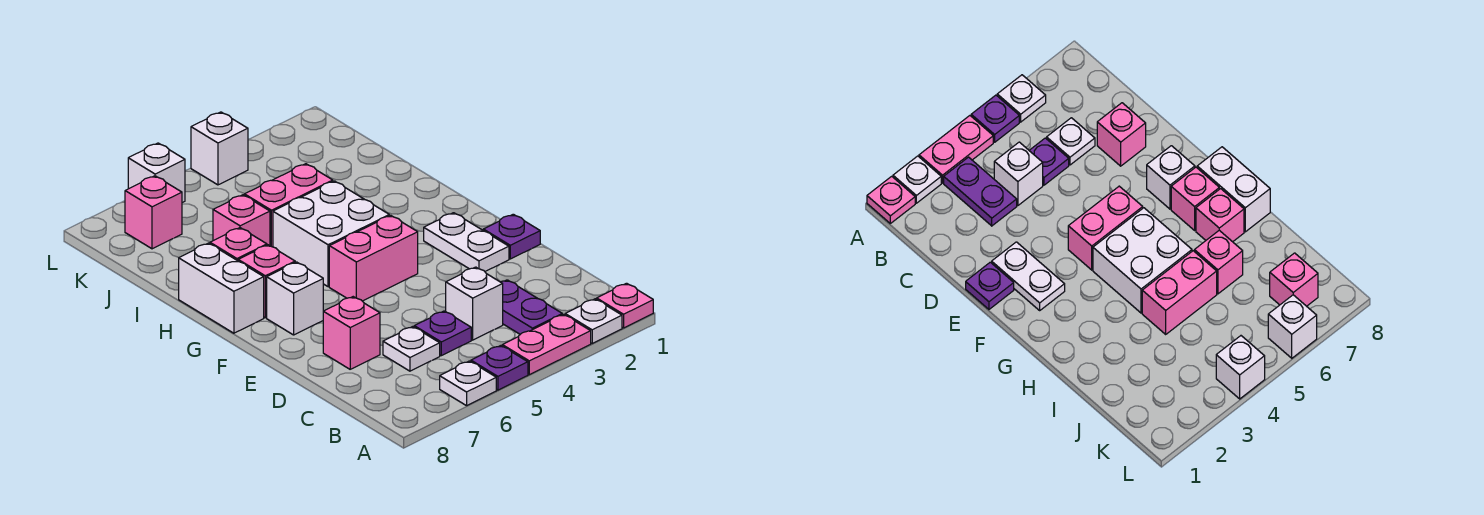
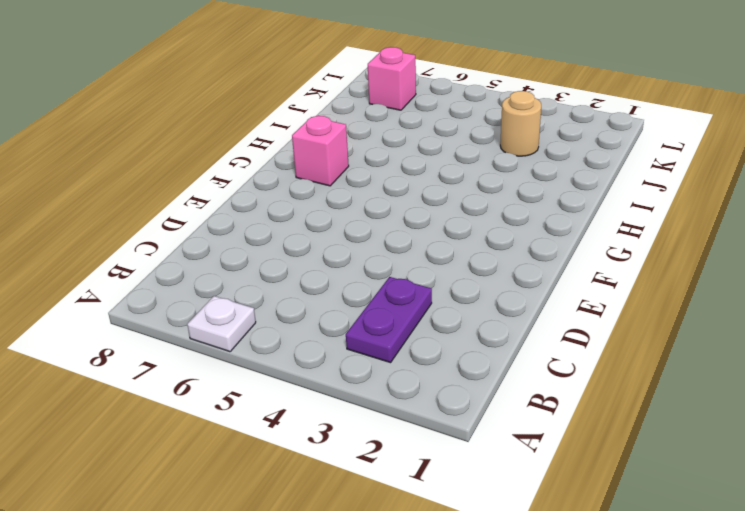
tan 1x1 round brick [500,91,541,156] -> none
none -> pink 1x1 plate [597,283,653,328]
none -> white 1x1 plate [565,299,622,343]
none -> pink 1x2 plate [502,314,591,375]

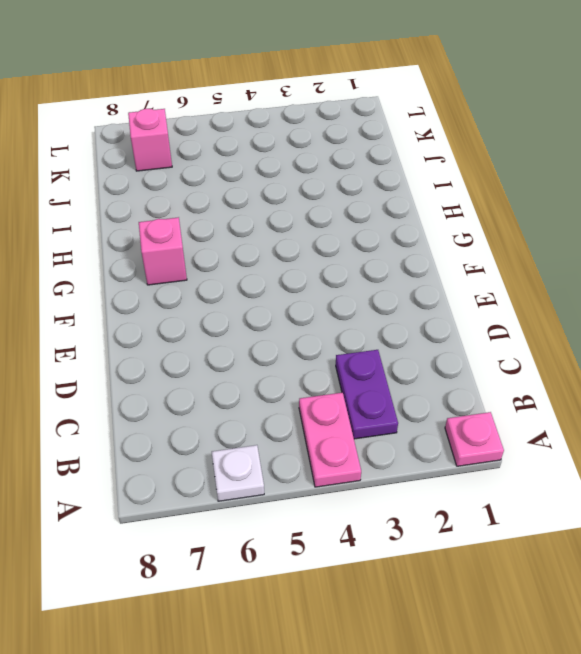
pink 1x2 plate [299,393,361,487] -> pink 1x2 plate turned to [502,314,591,375]
none -> white 1x1 plate [565,299,622,343]
none -> purple 1x1 plate [471,346,528,390]
none -> white 1x1 brick [446,267,503,340]

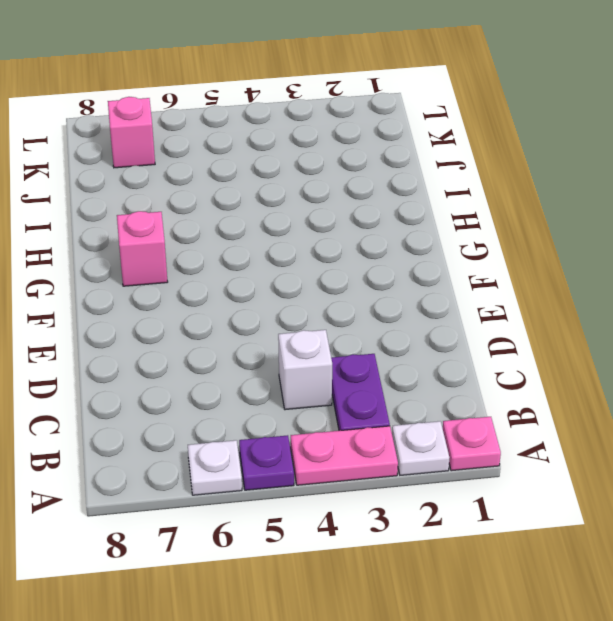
none -> purple 1x1 plate [414,311,471,356]
none -> white 1x1 plate [383,327,440,371]
none -> pink 1x1 brick [323,297,380,369]

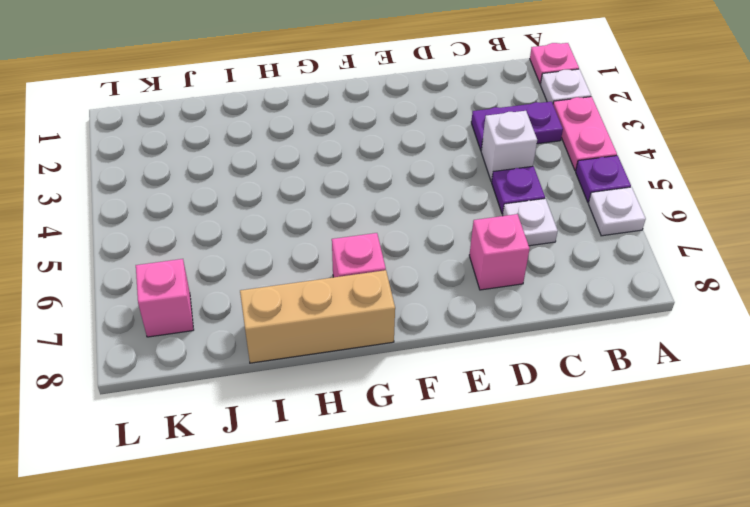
tan 1x3 brick [240,270,395,363] -> white 1x2 brick [179,243,264,333]
none -> purple 1x1 plate [483,214,540,259]
none -> white 1x2 plate [424,213,509,271]
none -> pink 1x2 brick [329,215,418,301]

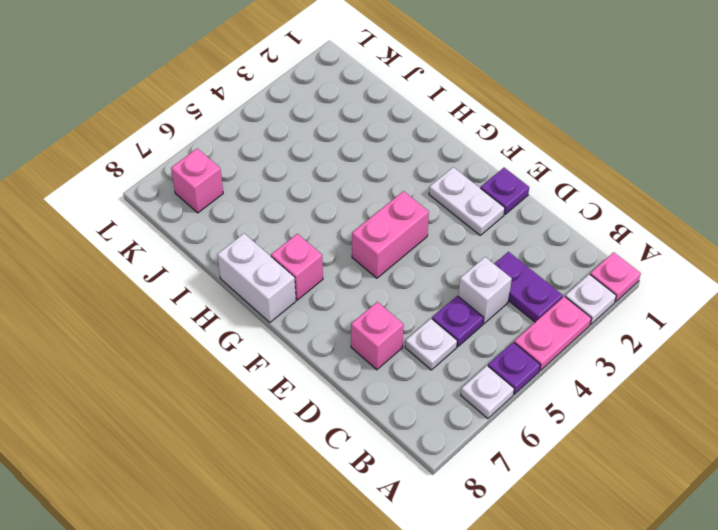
none -> white 1x1 brick [267,262,323,335]
none -> white 2x2 brick [273,181,389,287]
none -> pink 1x1 brick [210,228,267,261]

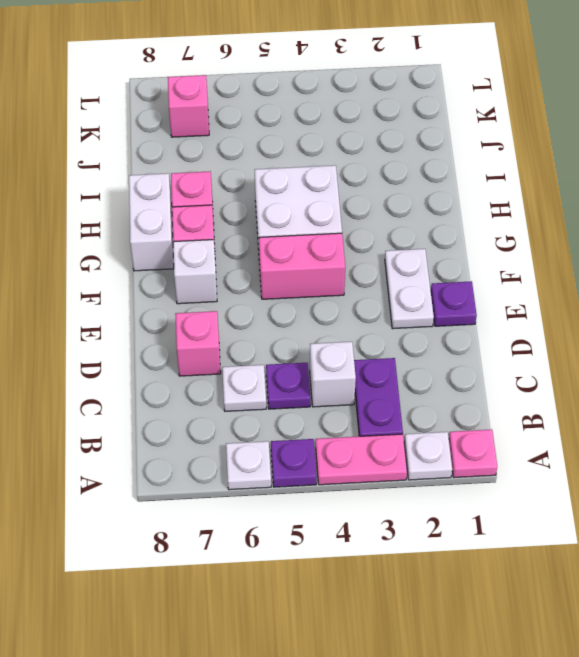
none -> pink 1x2 brick [245,164,333,247]
none -> pink 1x1 brick [213,195,270,245]
none -> white 1x1 brick [191,112,248,185]

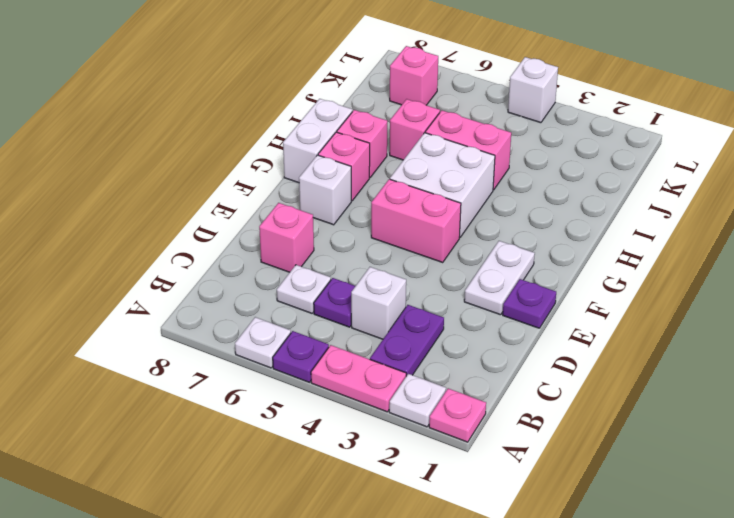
none -> white 1x1 brick [128,143,185,203]

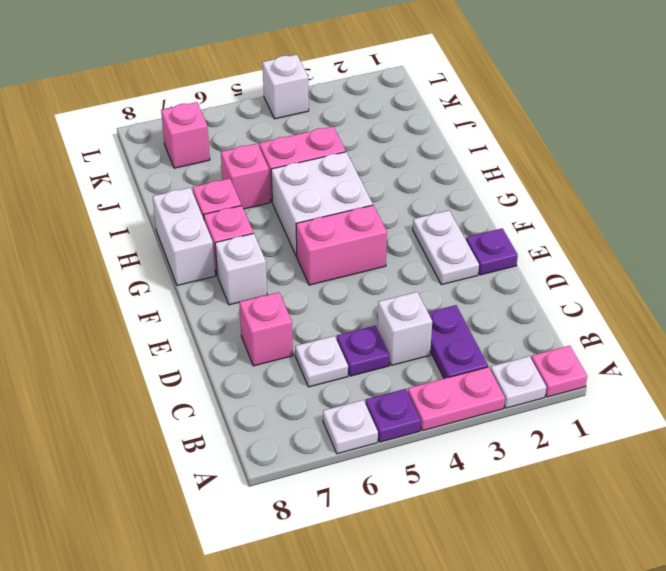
none -> white 1x1 brick [128,143,185,203]

